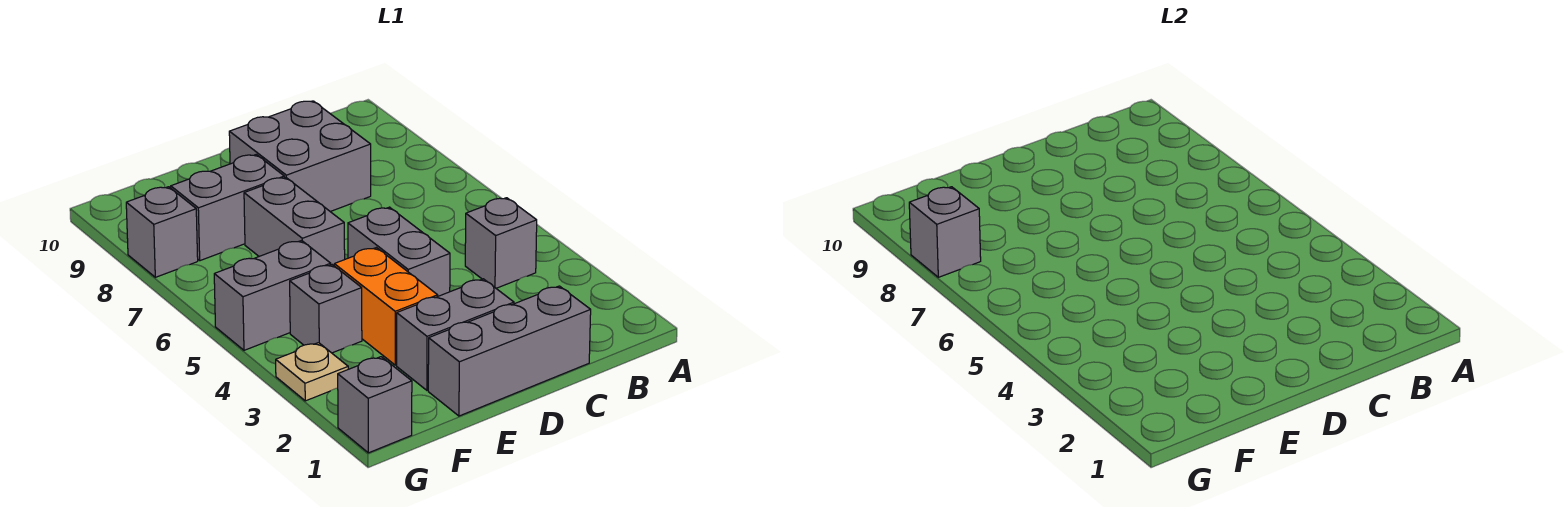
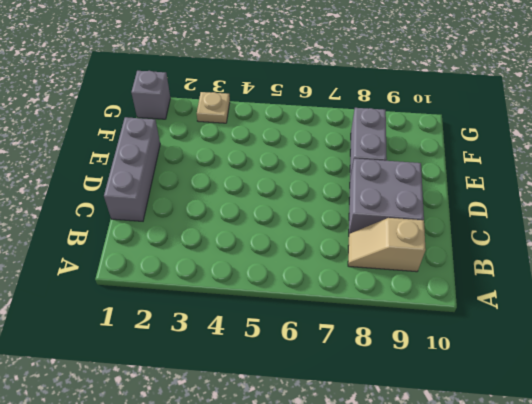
tan 1x2 slope [348,218,426,272] -> none
none -> grey 1x1 brick [465,198,537,288]
none -> grey 1x2 brick [397,279,514,390]
none -> grey 1x2 brick [348,207,450,296]

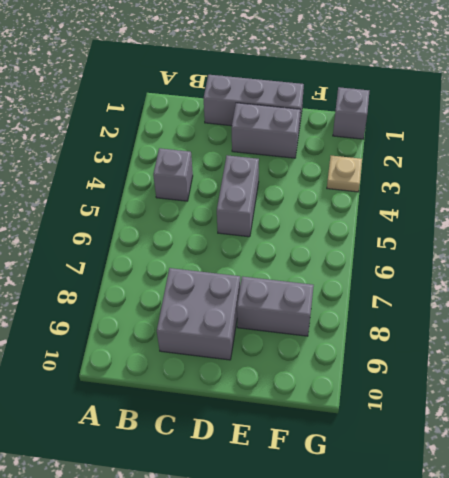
none -> orange 1x2 brick [334,248,438,365]
none -> grey 1x2 brick [244,177,345,265]
none -> grey 1x1 brick [290,265,362,353]

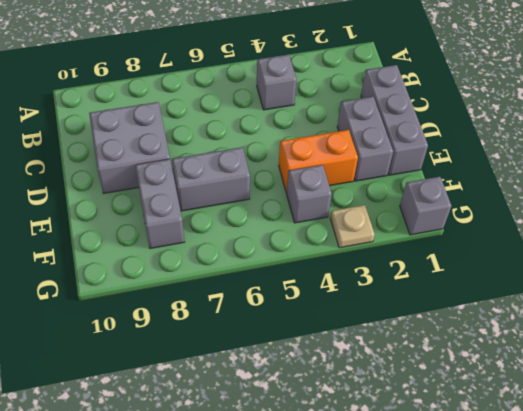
none -> grey 1x2 brick [348,207,450,296]
none -> grey 1x2 brick [214,241,331,350]
none -> grey 1x1 brick [126,187,198,277]

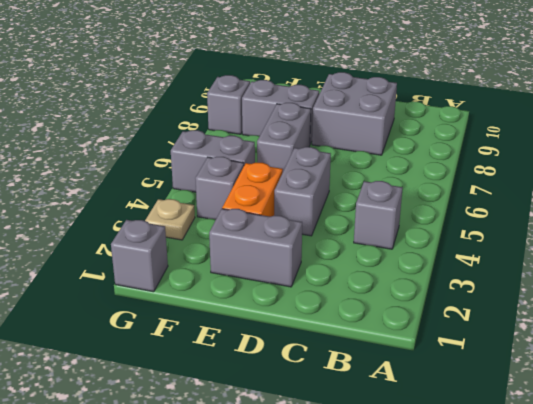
none -> grey 1x3 brick [428,286,591,416]
none -> grey 1x1 brick [909,187,981,277]

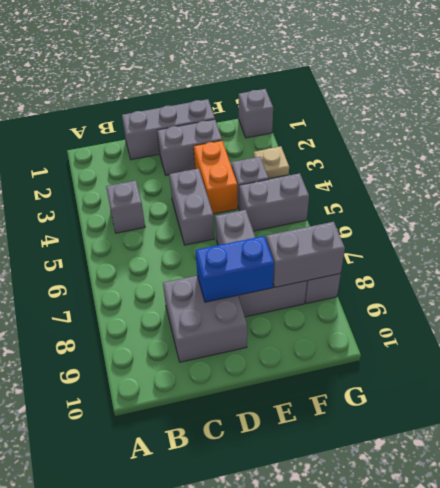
blue 1x2 brick [195,236,274,302] -> none
grey 1x2 brick [266,222,345,287] -> grey 1x1 brick [909,187,981,277]

